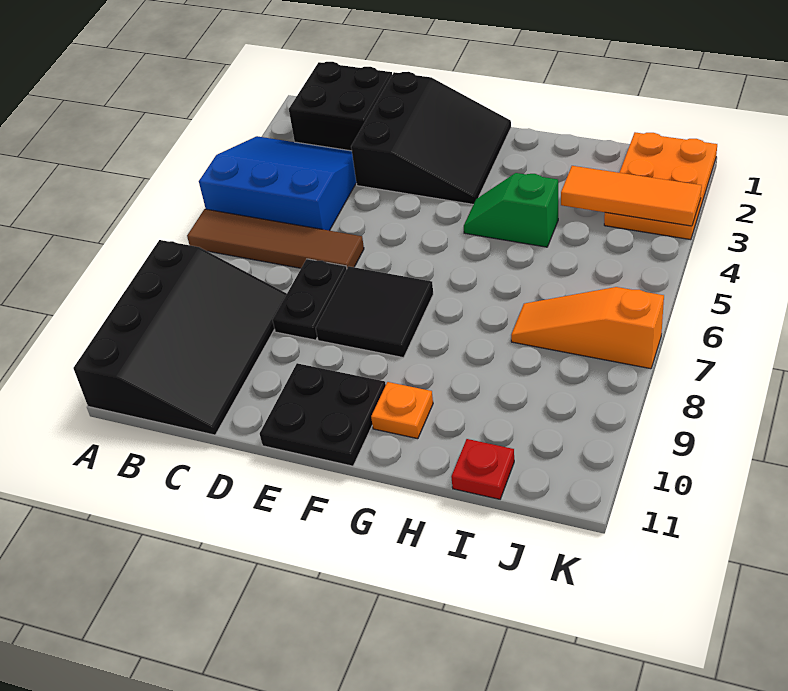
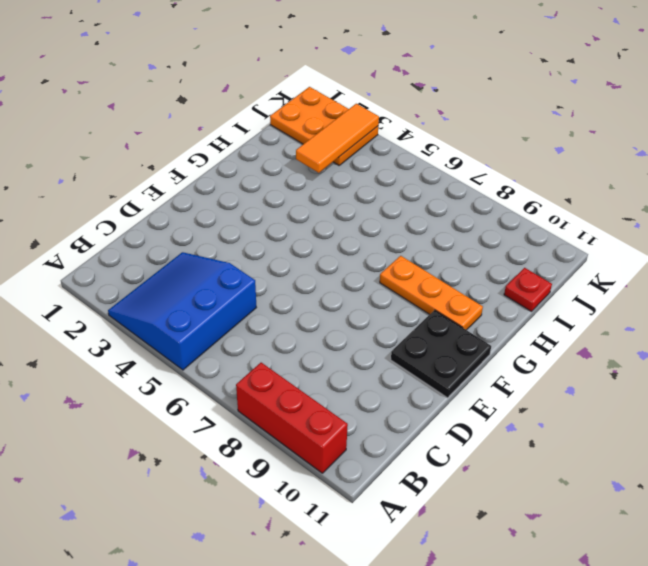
red 1x3 brick [236,363,348,473] -> black 3x4 slope [73,240,287,435]
orange 1x3 plate [380,256,483,330] -> orange 1x1 plate [371,382,433,439]
none -> brown 1x4 tile [187,209,364,268]
none -> black 2x2 brick [289,62,392,151]
none -> black 3x3 slope [351,72,511,204]

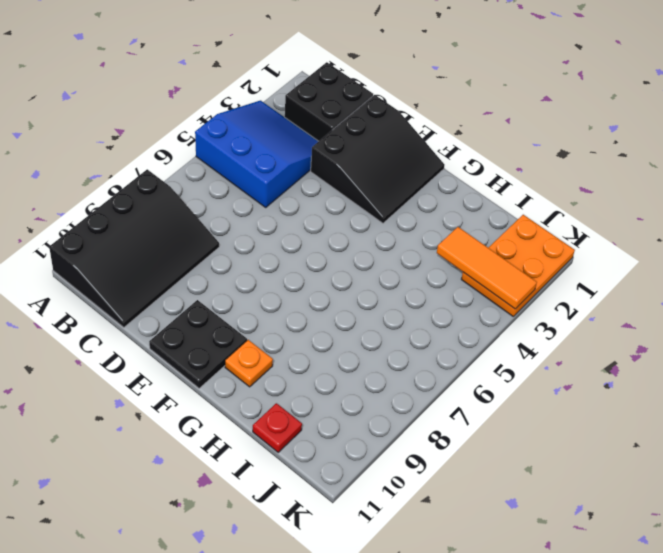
none -> brown 1x4 tile [187,209,364,268]
none -> black 1x2 plate [273,259,347,340]
none -> black 2x2 tile [316,266,433,358]

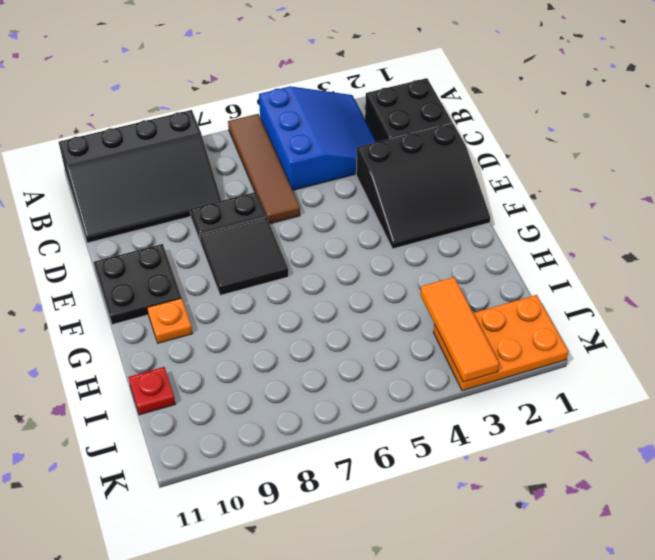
none -> green 1x2 slope [464,173,558,247]
none -> orange 1x3 slope [511,287,664,369]

